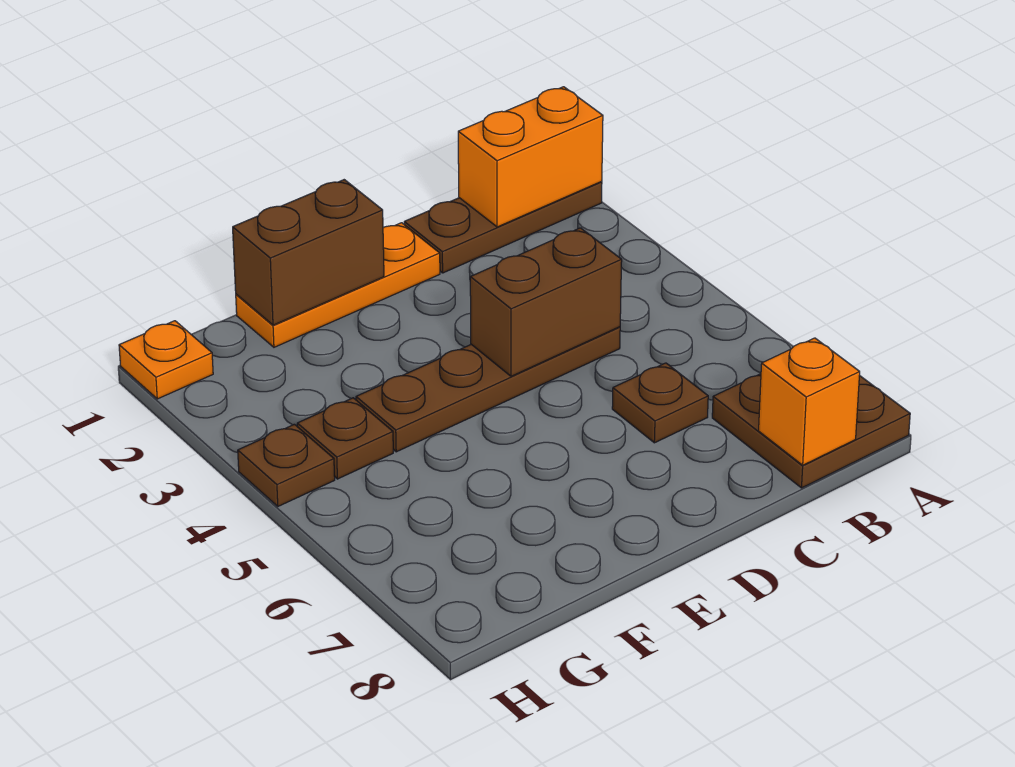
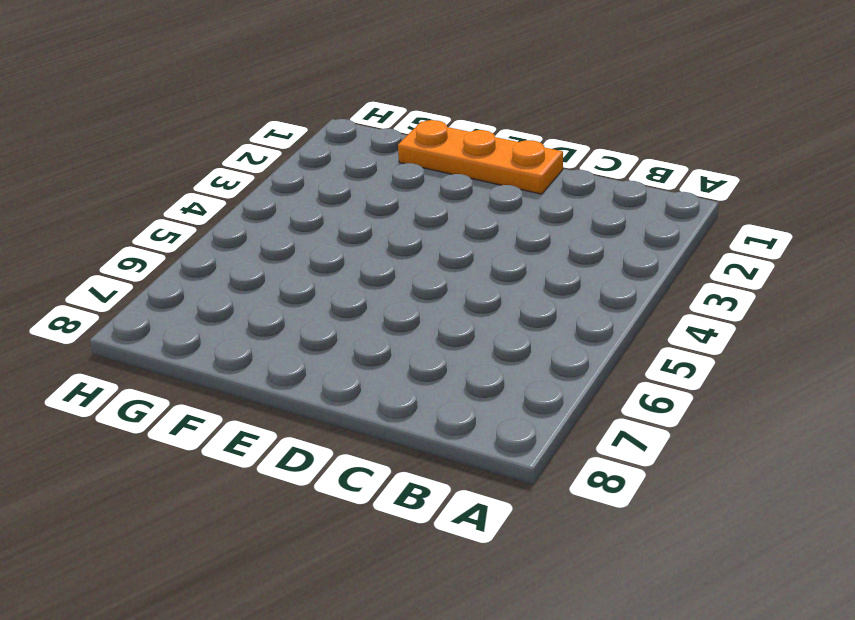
none -> brown 1x3 plate [404,182,602,273]
none -> brown 2x2 plate [712,374,910,488]
none -> brown 1x4 plate [356,327,620,452]

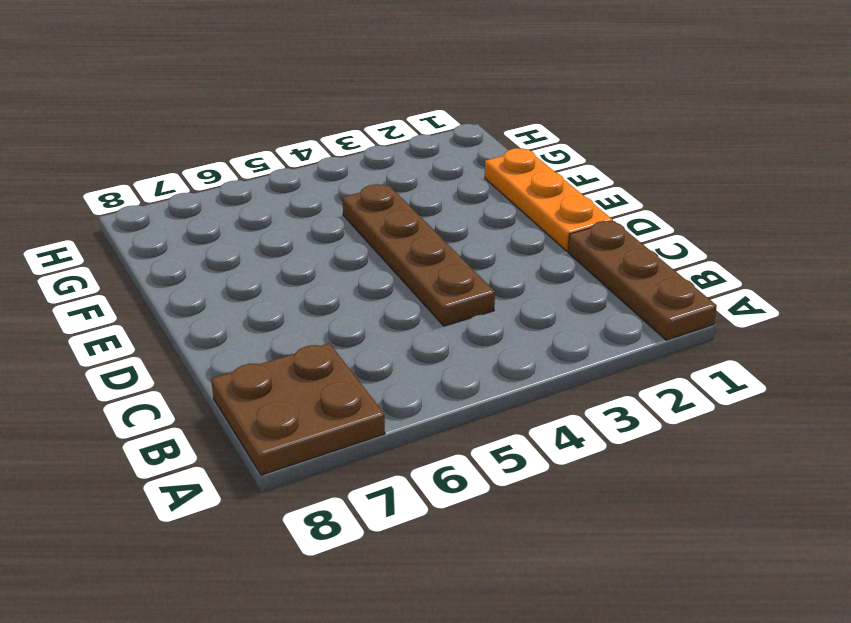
none -> brown 1x1 plate [612,363,708,443]
none -> brown 1x1 plate [297,398,393,479]
none -> orange 1x1 plate [119,321,213,399]

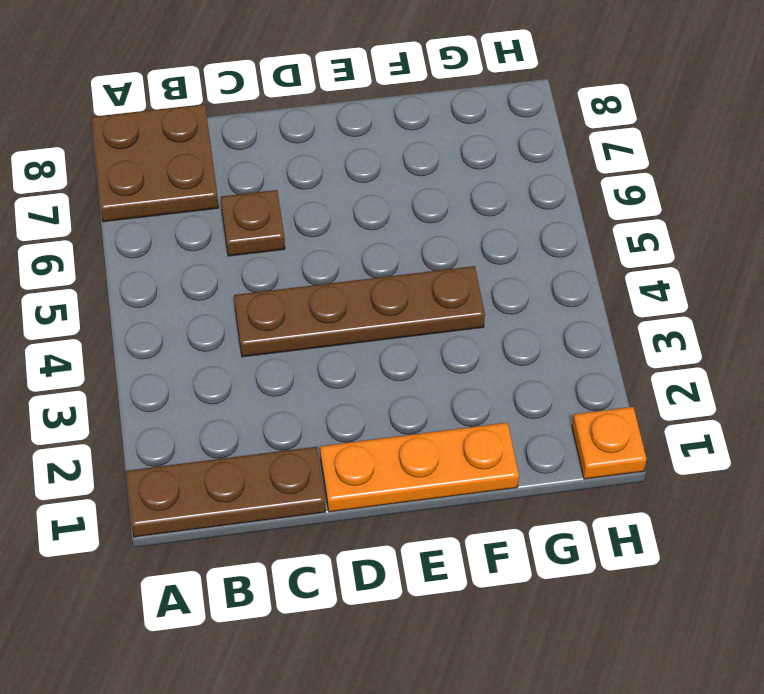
none -> brown 1x1 plate [297,398,393,479]
none -> brown 1x1 plate [238,424,335,506]
none -> orange 1x2 brick [458,87,603,227]

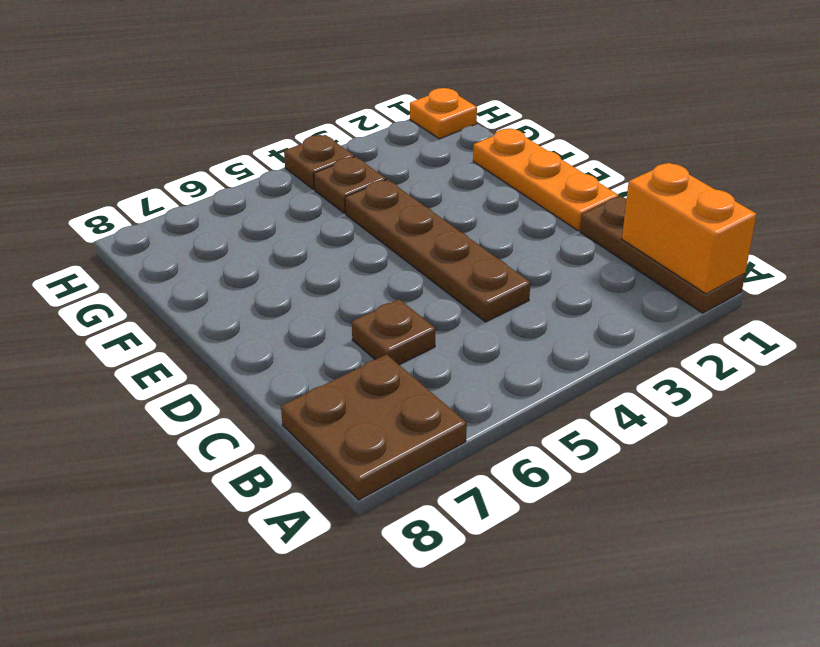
none -> orange 1x1 brick [759,338,860,465]
none -> brown 1x2 brick [470,228,622,376]
none -> brown 1x2 brick [233,180,384,325]

